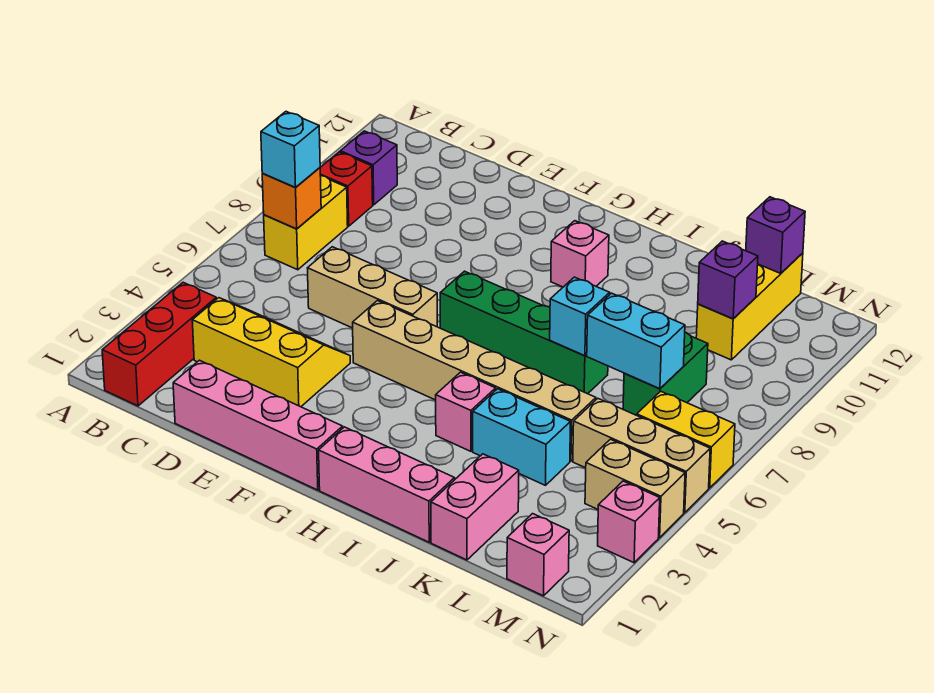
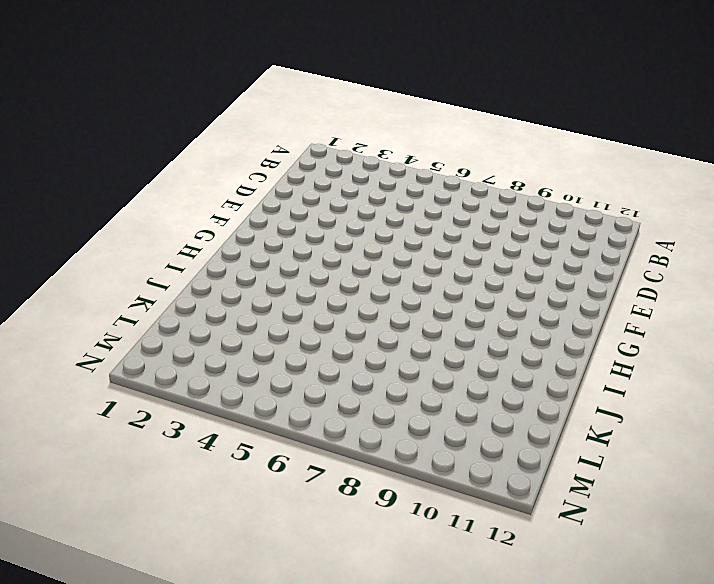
none -> red 1x3 brick [102,282,216,406]
none -> yellow 1x2 brick [264,175,348,270]
none -> red 1x1 brick [320,152,373,226]

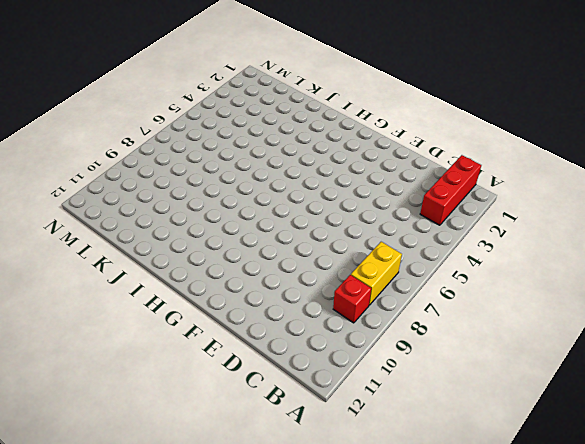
none -> purple 1x1 brick [340,131,397,205]
none -> yellow 2x3 slope [192,298,350,407]
none -> pink 1x4 brick [173,360,343,490]

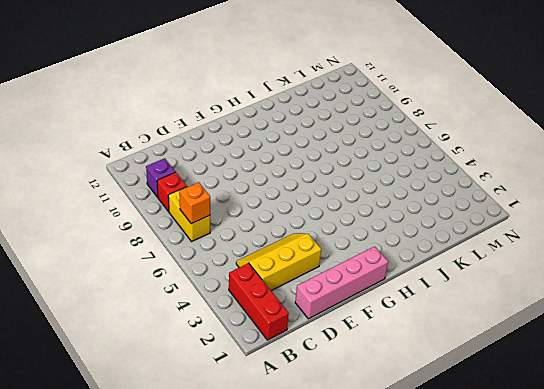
none -> tan 1x3 brick [308,247,437,328]
none -> tan 1x6 brick [353,301,596,461]
none -> green 1x4 brick [440,271,608,394]

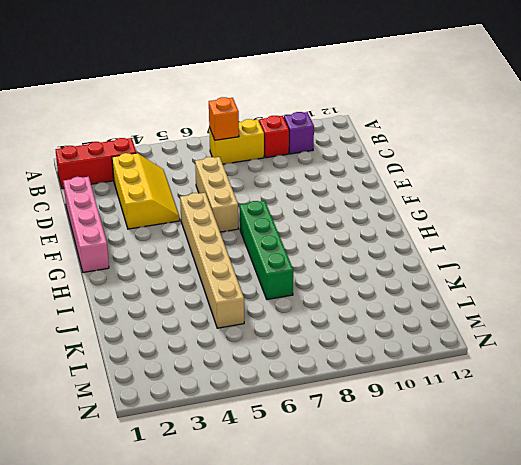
none -> pink 1x3 brick [319,427,455,542]
none -> pink 1x1 brick [551,221,609,287]
none -> pink 1x1 brick [436,372,496,451]

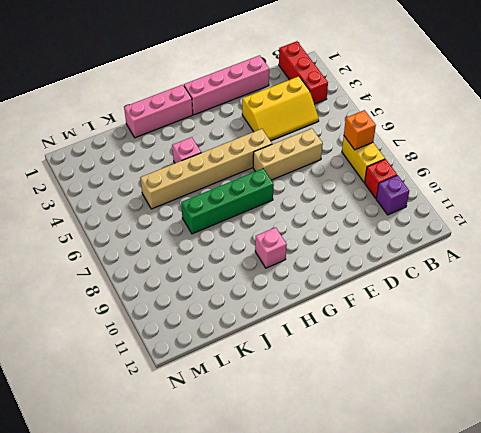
none -> cyan 1x2 brick [473,389,571,485]
none -> pink 1x2 brick [431,454,519,560]
none -> tan 1x3 brick [573,399,710,513]

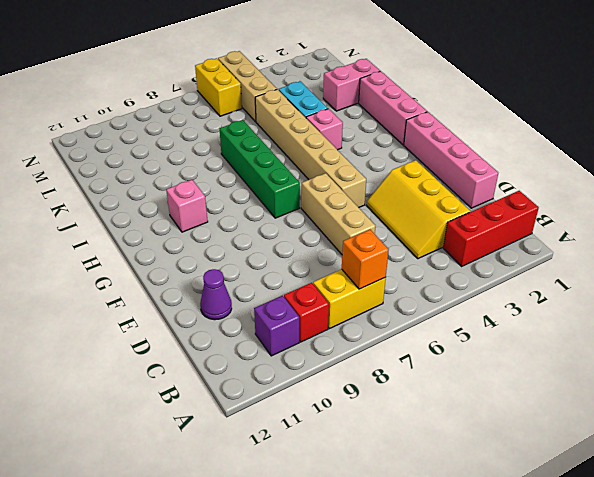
purple 1x1 cone [200,269,232,320] -> none
none -> green 1x2 brick [623,332,708,415]
none -> yellow 1x3 brick [696,253,803,360]
none -> pink 1x1 brick [507,514,569,596]

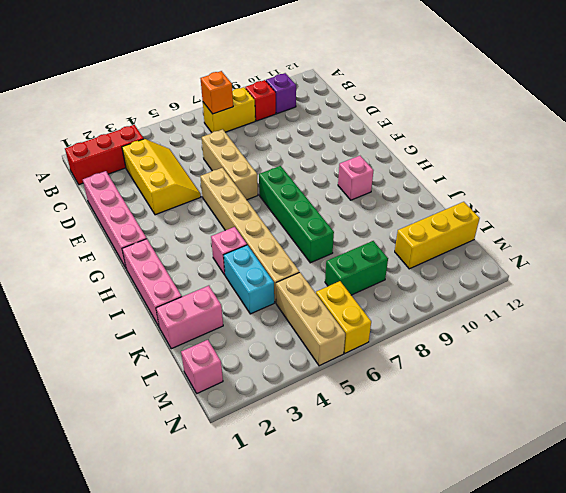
none -> tan 1x2 brick [585,439,685,537]
none -> pink 1x1 brick [598,481,660,563]
none -> cyan 1x1 brick [550,277,610,356]

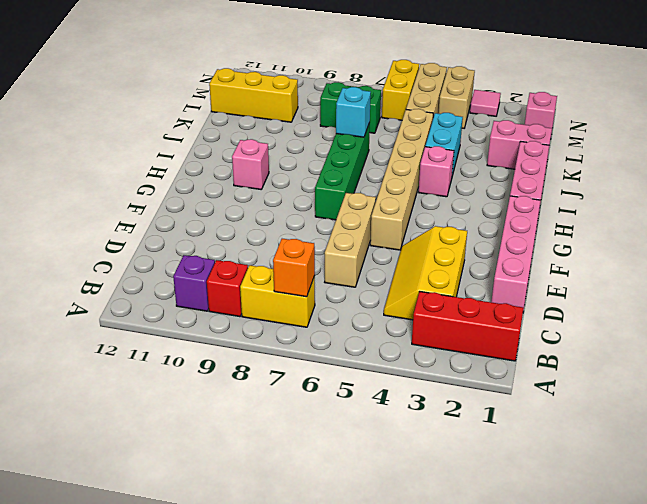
pink 1x1 tile [470,90,501,116] -> pink 1x1 brick [598,481,660,563]
none -> cyan 1x2 brick [586,293,685,389]
none -> purple 1x1 brick [698,241,758,319]
none -> purple 1x1 brick [746,197,805,273]

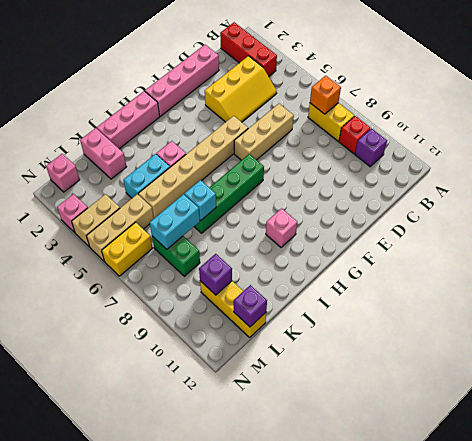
none -> cyan 1x1 brick [261,112,320,187]

